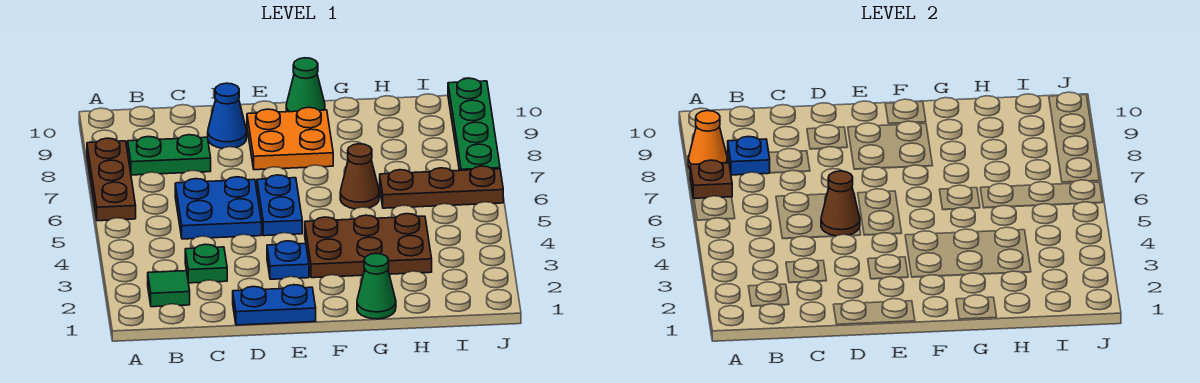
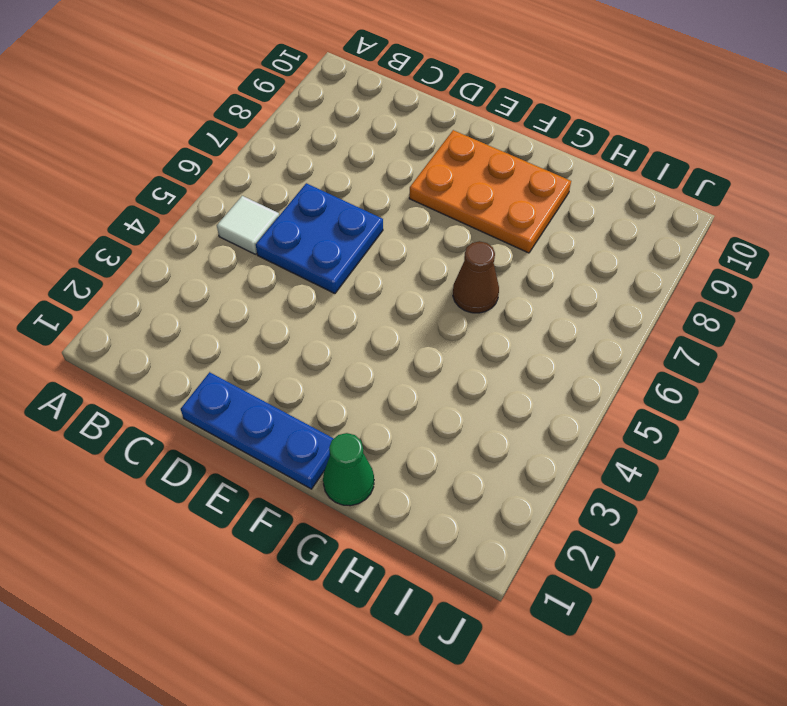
white 1x1 tile [217,196,279,254] -> none
blue 1x3 plate [181,372,334,489] -> blue 1x2 plate [233,285,316,325]
orange 2x3 plate [409,130,571,253] -> orange 2x2 plate [247,107,333,170]
none -> brown 1x3 plate [87,138,136,221]
none -> green 1x1 tile [148,271,190,307]
none -> green 1x2 plate [128,135,211,175]

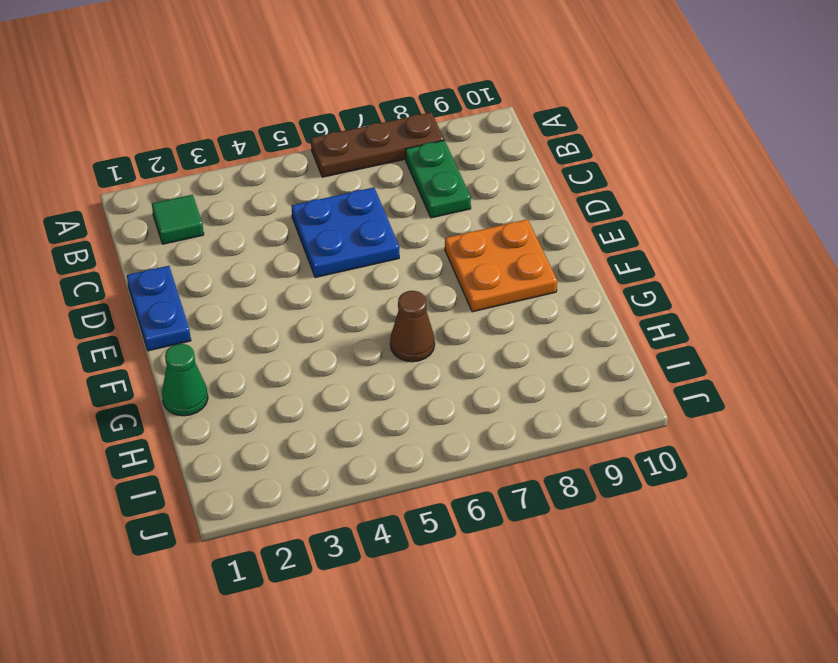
none -> green 1x1 plate [185,244,227,283]
none -> blue 1x1 cone [208,83,247,148]
none -> blue 1x1 plate [267,241,309,279]

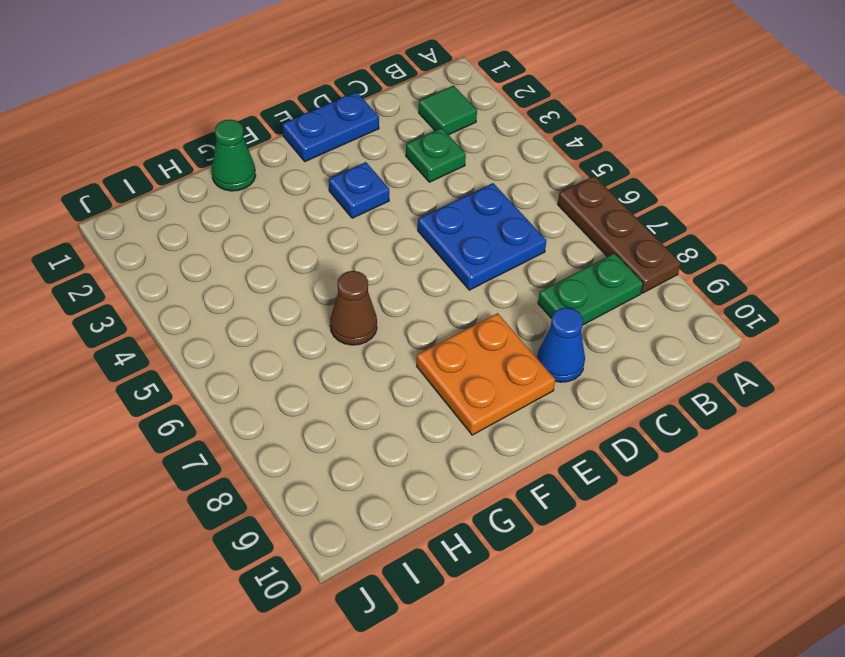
none -> blue 1x2 plate [257,175,302,236]
none -> brown 2x3 plate [305,214,432,278]
none -> green 1x1 cone [286,58,325,112]

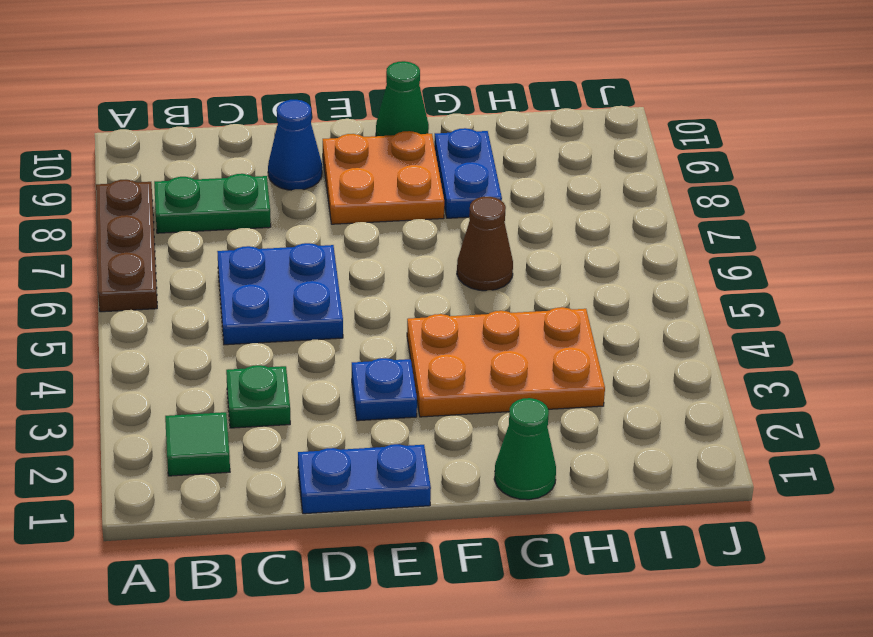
orange 2x3 plate [407,307,605,417] -> brown 2x3 plate [305,214,432,278]
blue 1x2 plate [434,128,502,218] -> blue 1x2 plate moved to [257,175,302,236]
none -> brown 1x3 plate [380,166,503,208]
none -> green 1x4 plate [448,78,500,170]
none -> brown 1x1 plate [690,160,732,198]

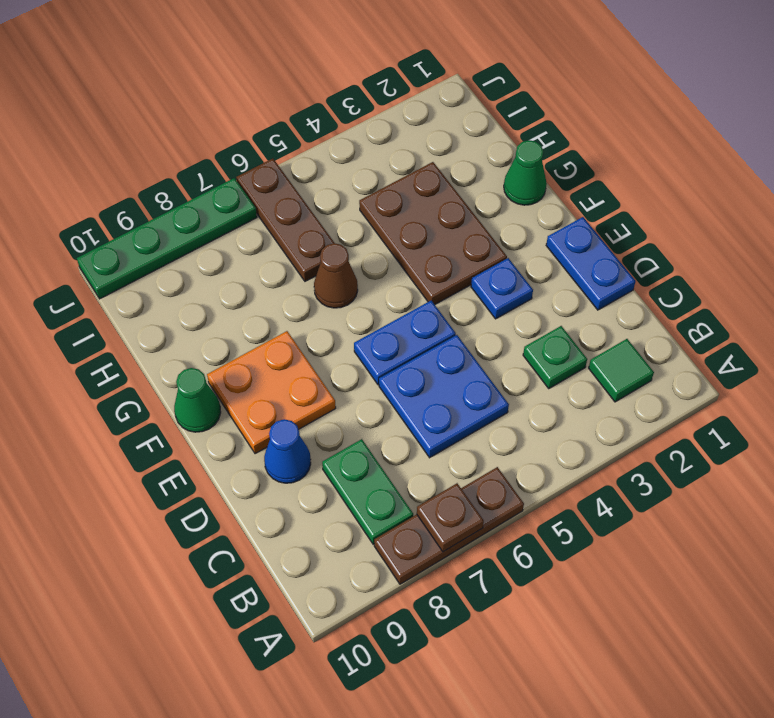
none -> orange 1x1 cone [688,111,727,169]
none -> blue 1x1 plate [728,137,770,175]
none -> brown 1x1 cone [821,171,860,236]

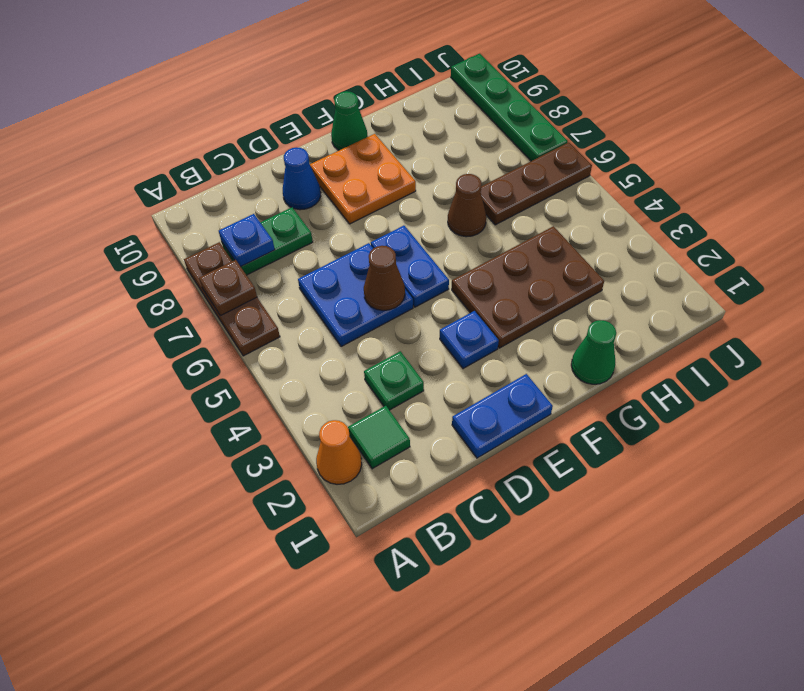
orange 1x1 cone [316,420,362,484] -> orange 1x1 cone moved to [688,111,727,169]

